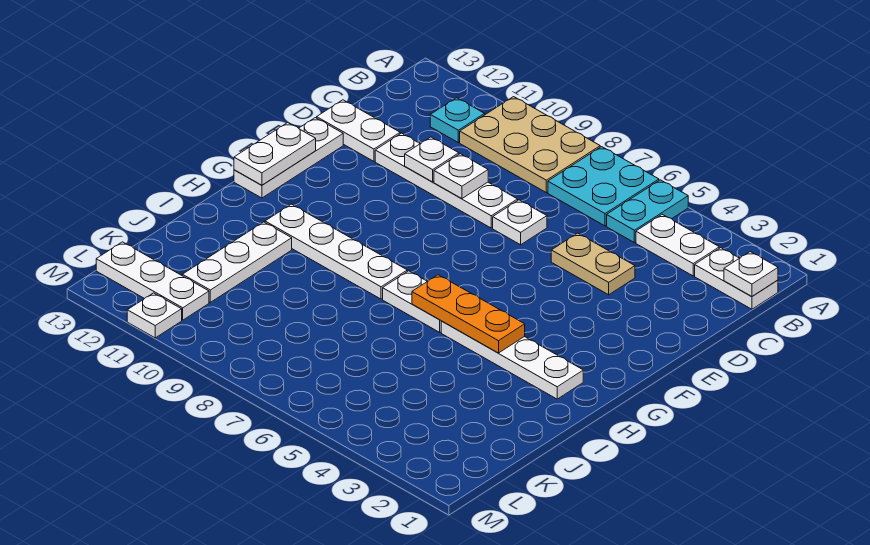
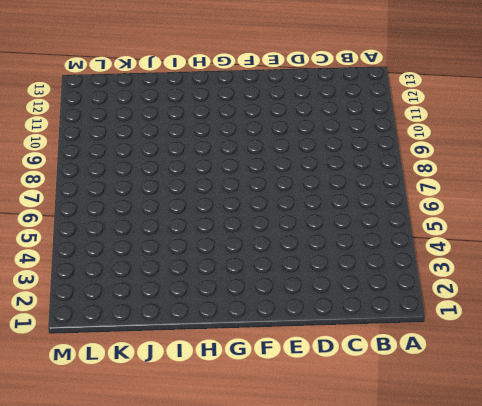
none -> cyan 1x2 plate [607,180,688,243]
none -> cyan 2x2 plate [548,147,659,226]
none -> tan 2x3 plate [460,97,600,193]

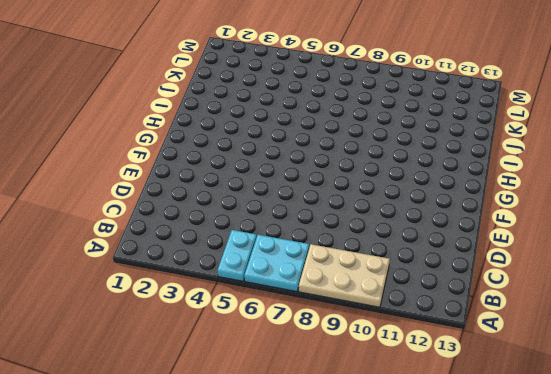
none -> white 1x2 plate [695,248,778,309]
none -> white 1x2 plate [636,214,719,276]
none -> cyan 1x1 plate [430,98,485,142]

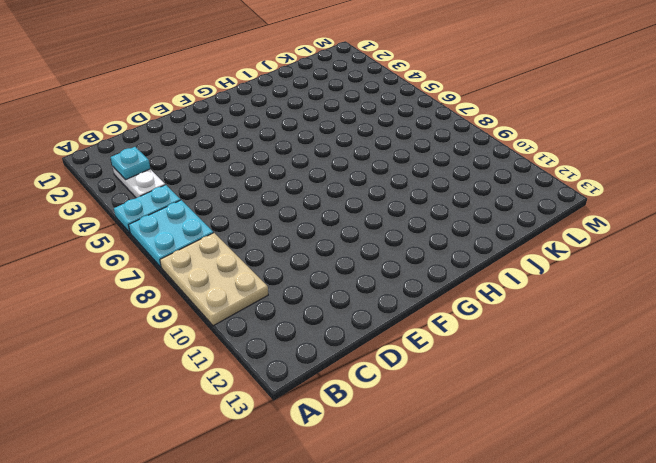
cyan 1x1 plate [111,147,150,180] -> cyan 1x1 plate moved to [430,98,485,142]
none -> white 1x2 plate [695,248,778,309]
none -> tan 1x2 plate [551,233,635,295]
none -> white 1x1 plate [493,200,547,245]

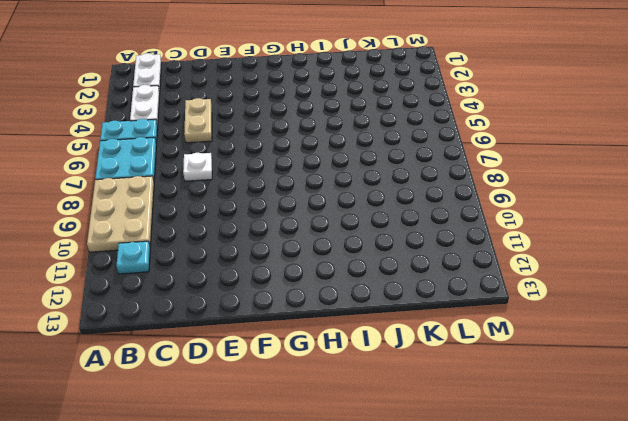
none -> white 1x4 plate [375,133,518,228]
none -> white 1x2 plate [317,100,400,161]
none -> white 1x3 plate [234,118,343,198]

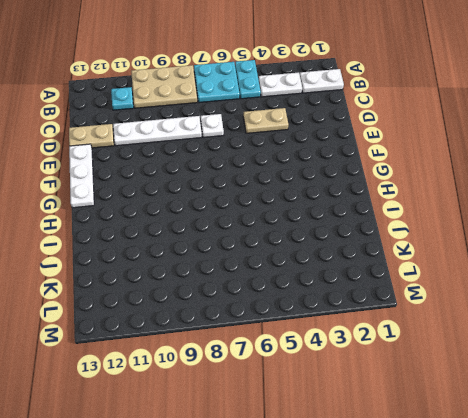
tan 1x2 plate [69,124,114,148] -> white 1x2 plate [317,100,400,161]
none -> white 1x4 plate [441,321,583,399]
none -> white 1x2 plate [383,271,441,332]
none -> white 1x4 plate [265,204,407,299]

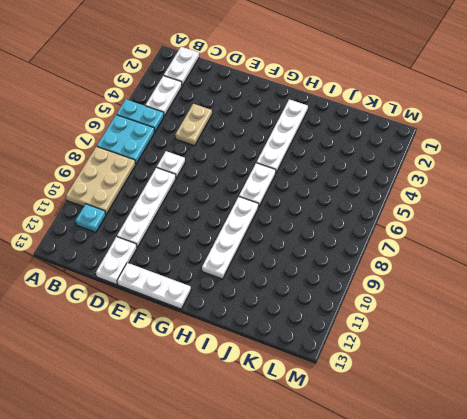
none -> white 1x3 plate [182,222,292,302]
none -> white 1x3 plate [96,242,209,320]
none -> white 1x1 plate [127,293,182,338]

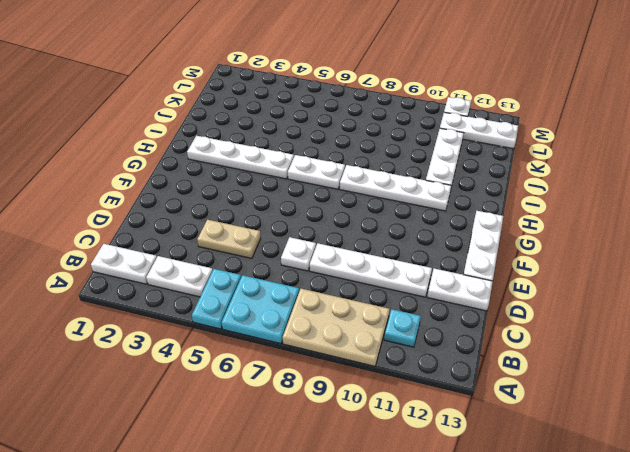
none -> white 1x1 plate [724,252,778,297]
none -> white 1x1 plate [434,154,488,199]
none -> white 1x1 plate [405,137,459,182]

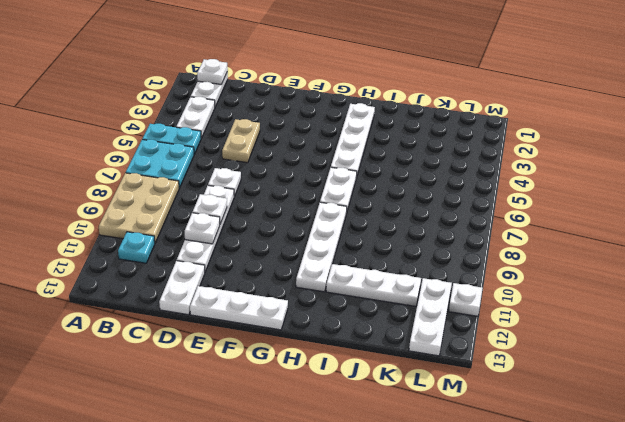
none -> white 1x2 plate [234,123,316,185]
none -> orange 1x3 plate [412,275,525,353]

